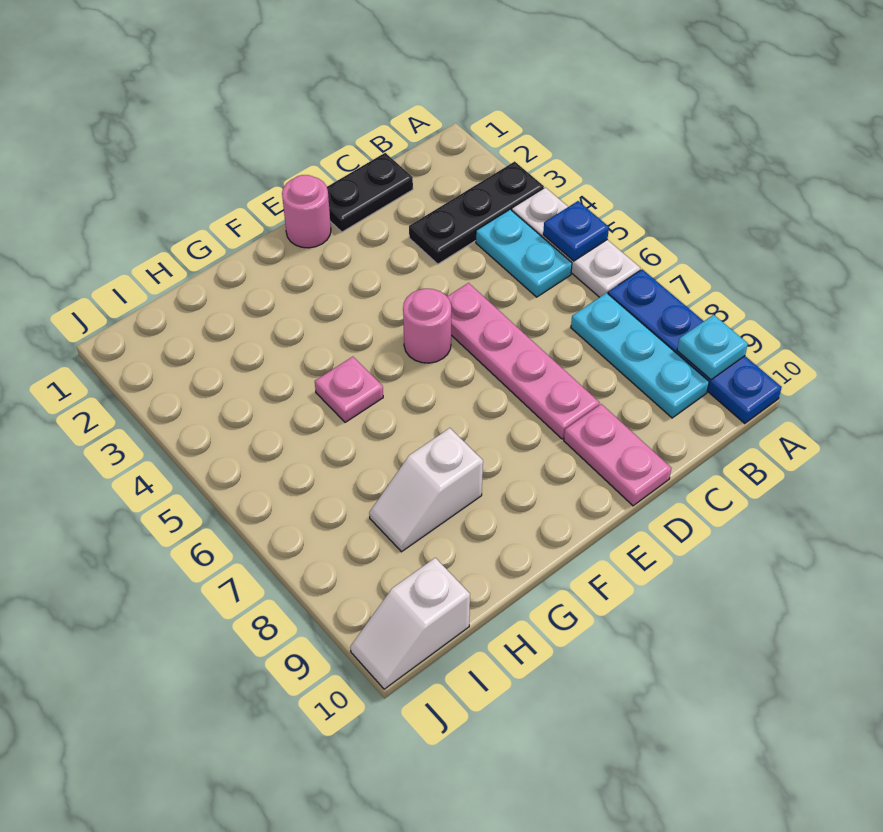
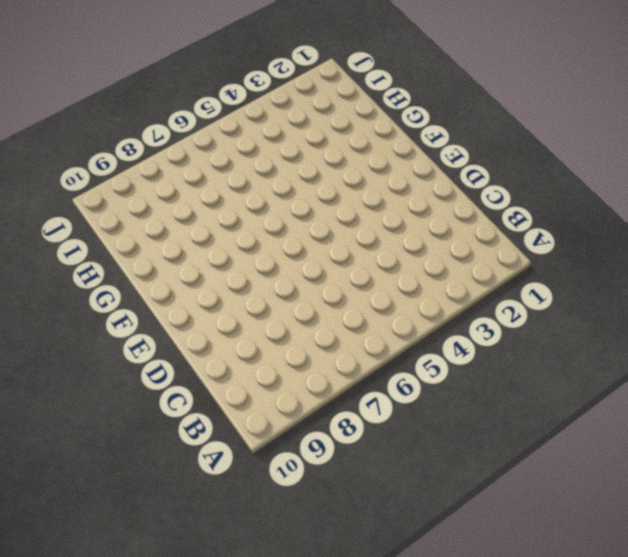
none -> black 1x3 plate [409,161,544,264]
none -> white 1x3 plate [512,187,640,297]
none -> blue 1x4 plate [608,269,782,424]

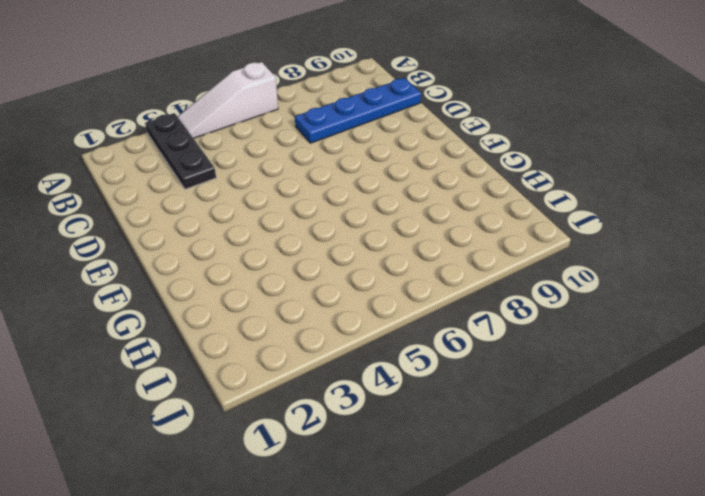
white 1x3 slope [178,62,278,138] -> white 1x3 plate [512,187,640,297]
blue 1x4 plate [295,78,421,143] -> blue 1x4 plate moved to [608,269,782,424]
none -> cyan 1x2 plate [476,210,572,297]
none -> cyan 1x3 plate [571,293,709,418]
none -> black 1x2 plate [327,153,413,232]

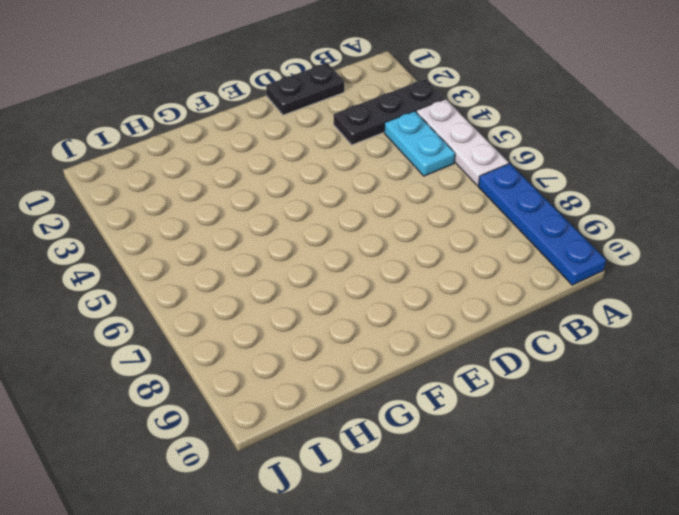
none -> cyan 1x3 plate [571,293,709,418]
none -> pink 1x4 plate [447,283,599,439]
none -> pink 1x2 plate [564,404,671,506]

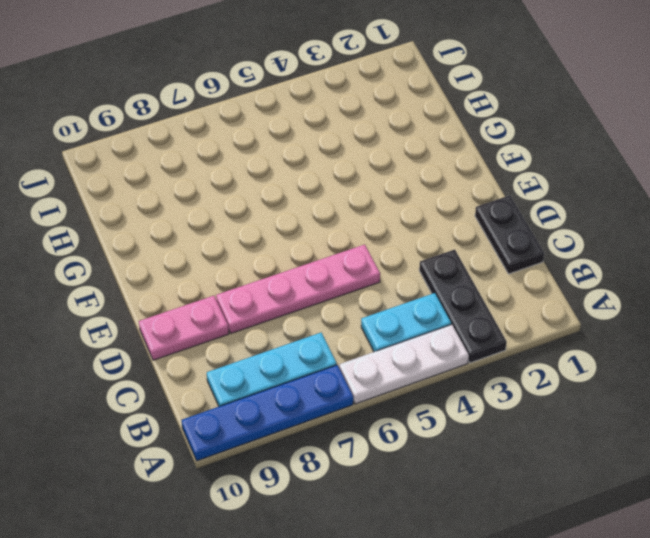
none -> pink 1x1 round brick [282,175,331,248]
none -> pink 1x1 round brick [403,289,451,363]
none -> pink 1x1 plate [315,357,383,422]

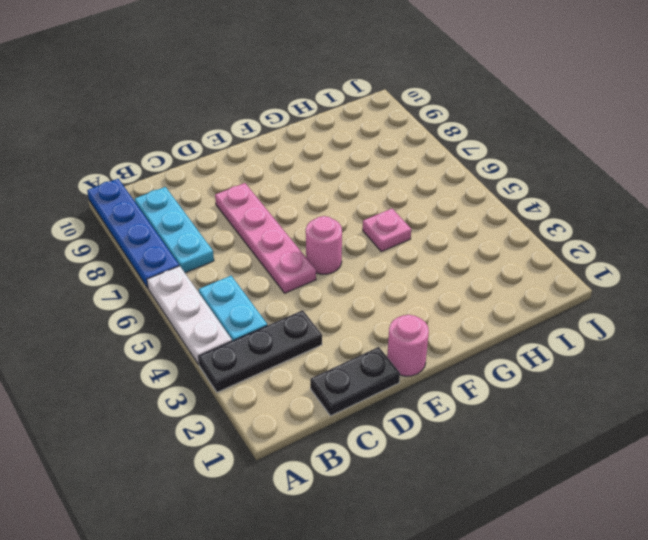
none -> pink 1x2 plate [564,404,671,506]
none -> white 1x2 slope [369,428,483,552]
none -> white 1x2 slope [350,558,470,689]

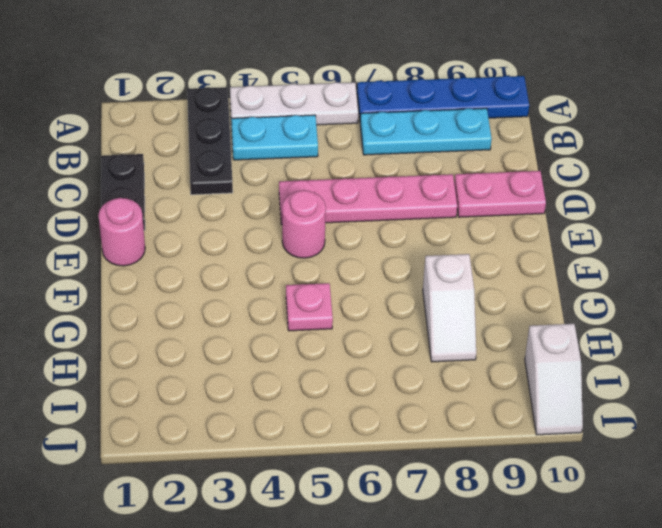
none -> blue 1x1 plate [543,201,609,261]
none -> cyan 1x1 plate [677,315,748,380]

